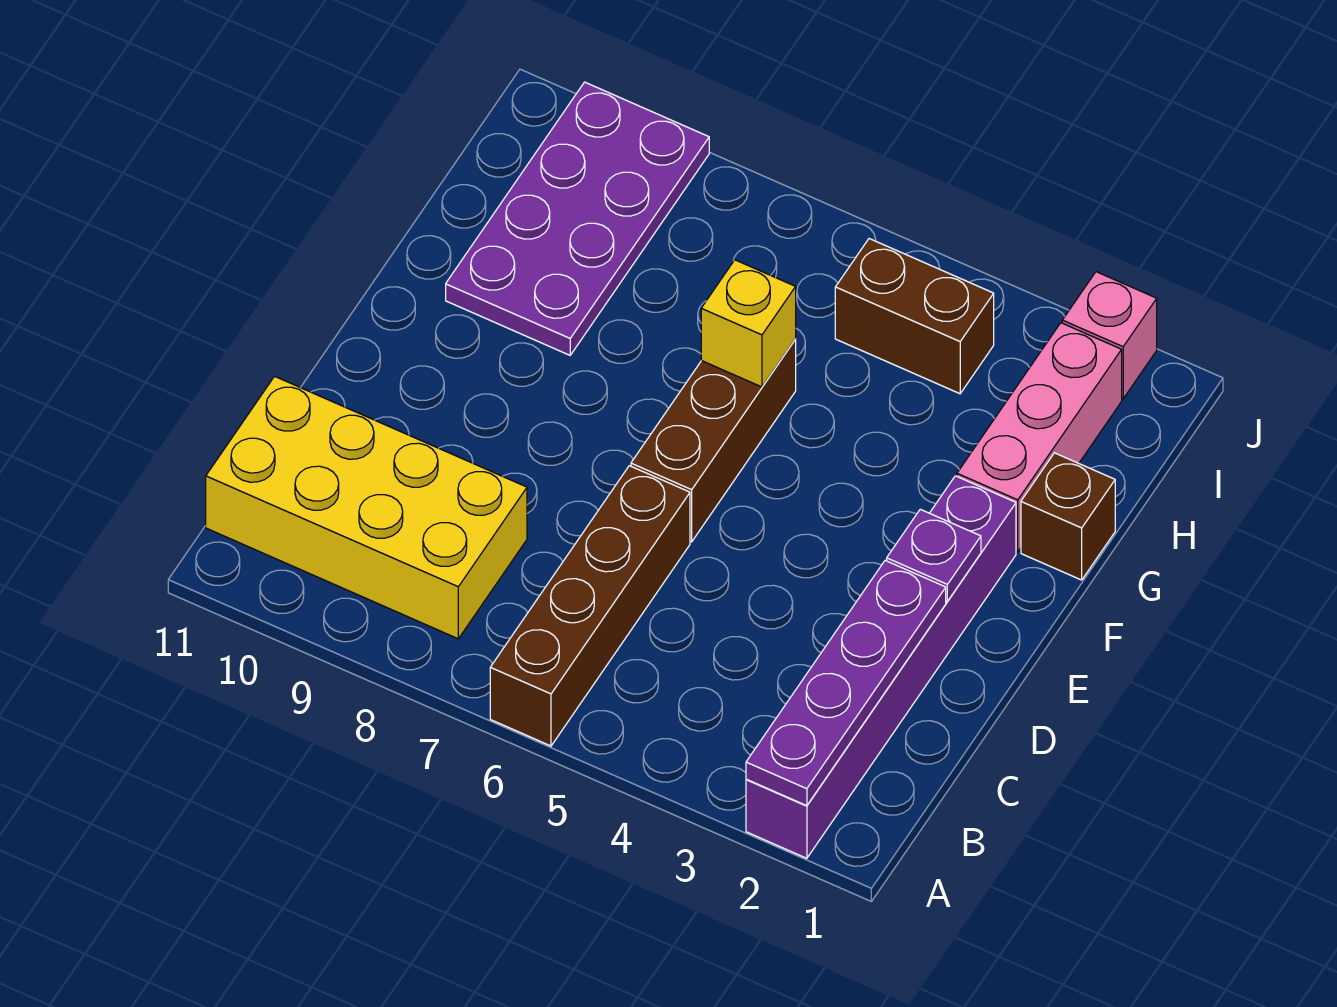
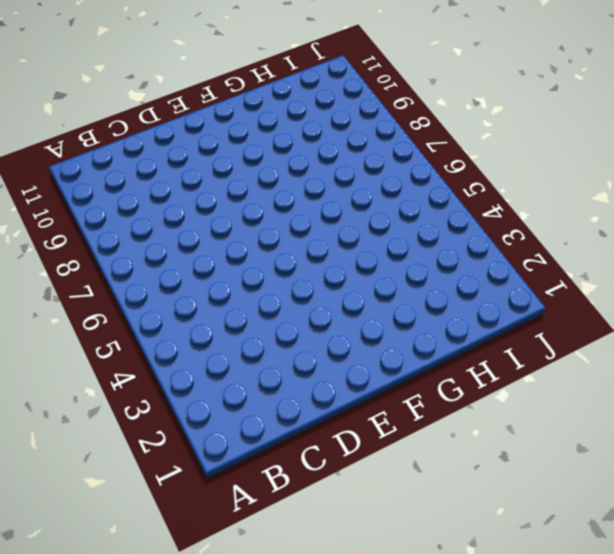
none -> purple 1x6 brick [746,476,1016,858]
none -> brown 1x4 brick [490,466,690,746]
none -> yellow 2x4 brick [206,376,527,639]

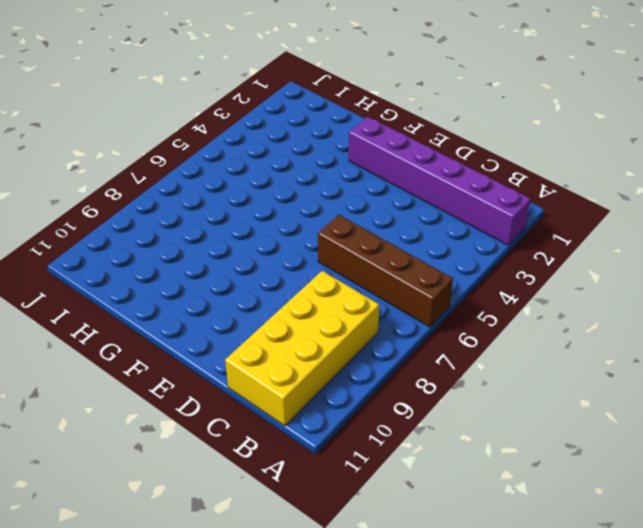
none -> brown 1x3 brick [631,339,796,542]
none -> brown 1x1 brick [1021,453,1115,580]
none -> pink 1x3 brick [957,323,1122,552]

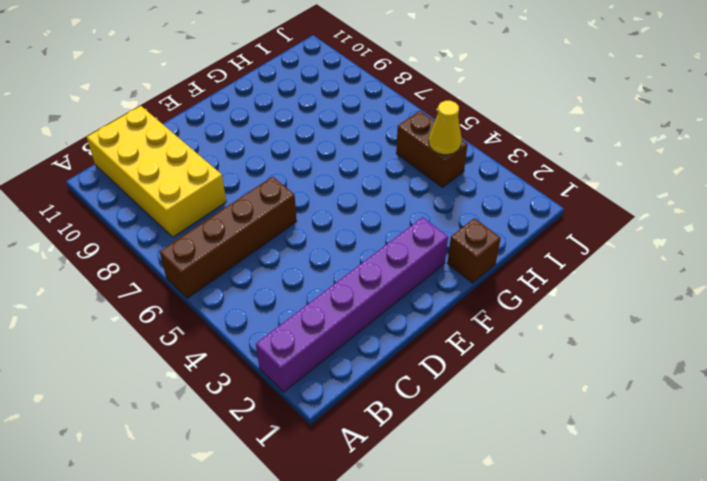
yellow 1x1 cone [429,101,462,155] -> none
none -> brown 1x3 brick [631,339,796,542]
none -> pink 1x3 brick [957,323,1122,552]
none -> purple 2x4 plate [446,82,709,355]

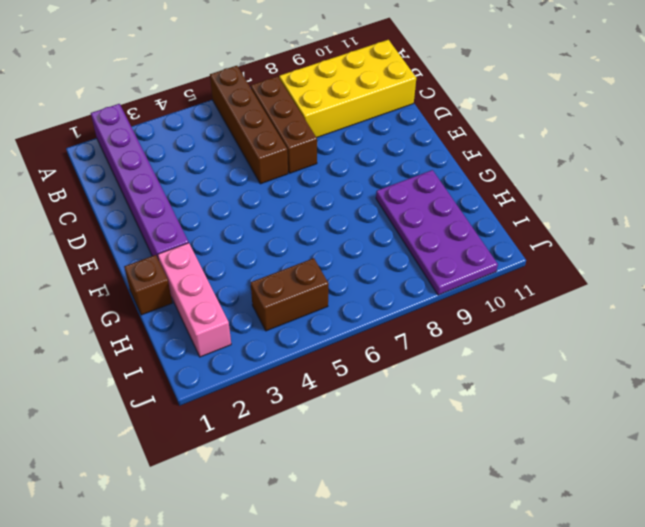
brown 1x3 brick [251,76,317,173] -> brown 1x3 brick moved to [631,339,796,542]
none -> pink 1x1 brick [1062,272,1157,399]
none -> purple 1x4 plate [746,561,946,806]
none -> purple 1x1 plate [887,509,981,601]

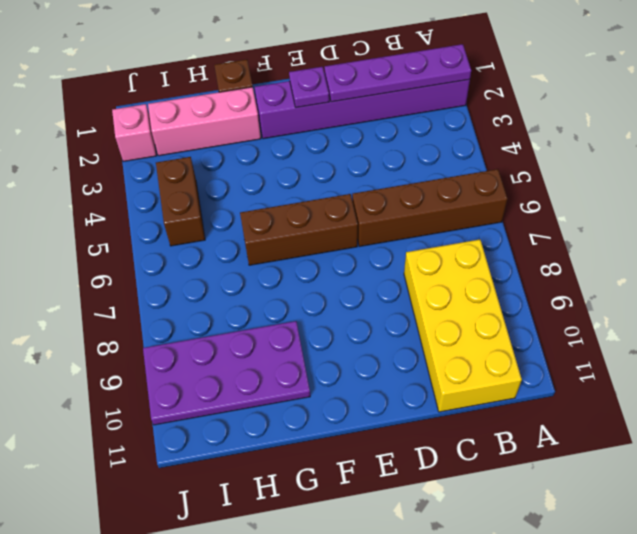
none -> yellow 1x1 brick [701,260,796,387]

